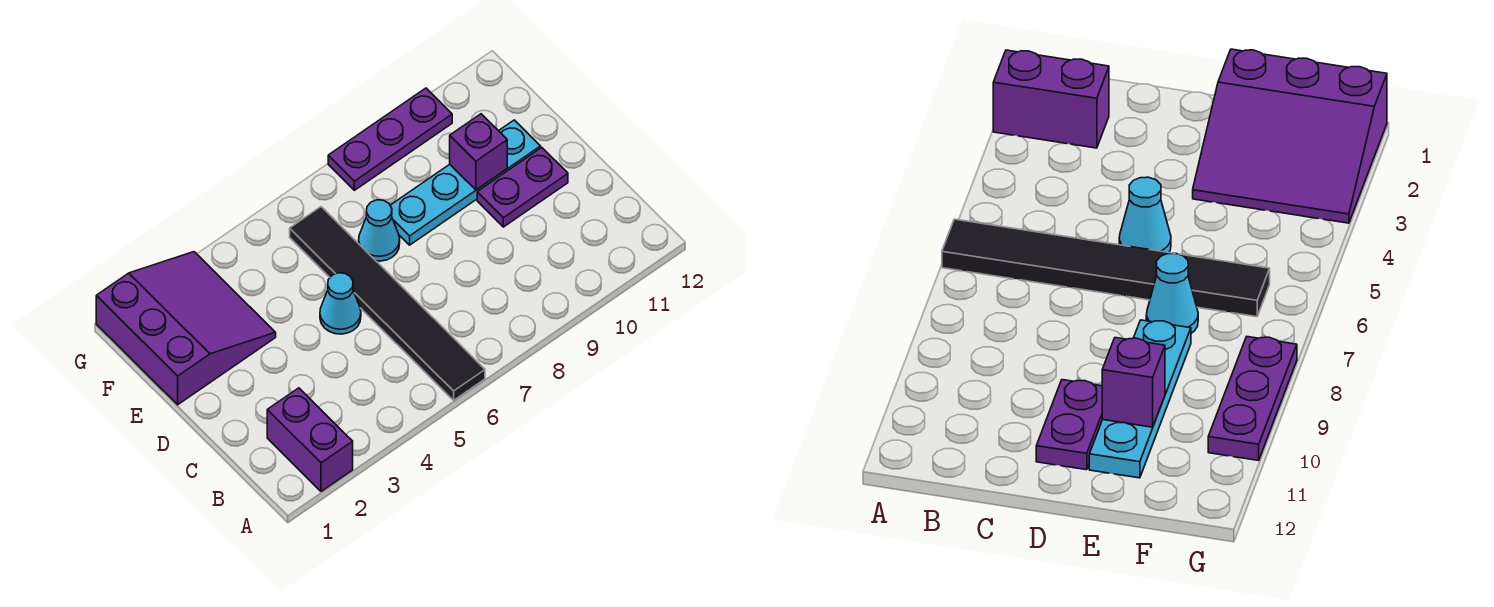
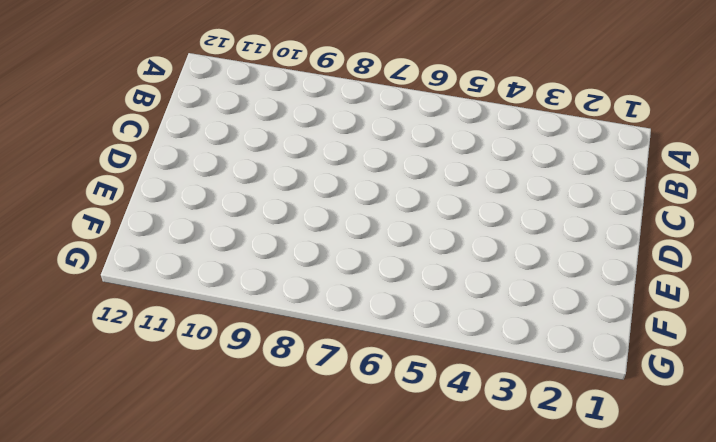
none -> purple 1x2 brick [267,388,353,491]
none -> black 1x6 tile [290,207,485,400]

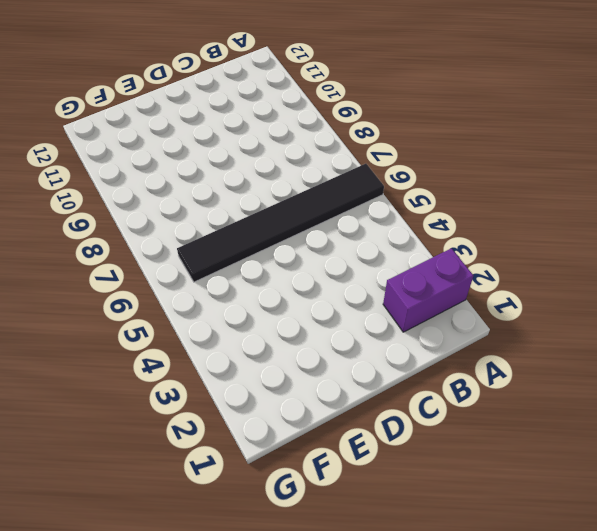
none -> cyan 1x1 cone [320,273,361,334]
none -> purple 1x2 plate [477,148,568,227]

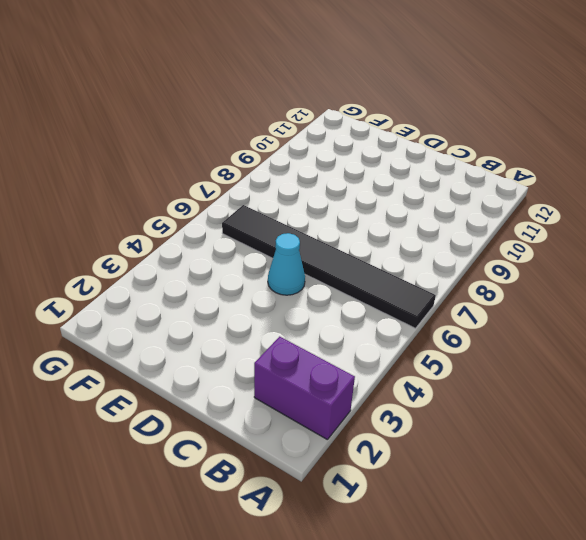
none -> purple 1x2 plate [477,148,568,227]
none -> purple 3x3 slope [96,252,276,405]

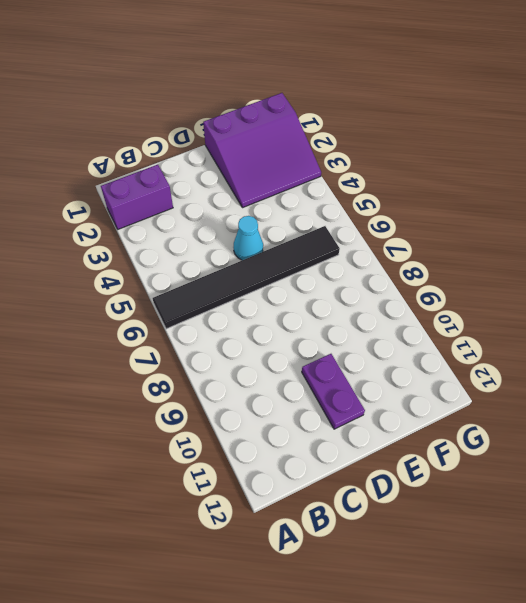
none -> cyan 1x1 cone [359,200,400,261]
none -> cyan 1x4 plate [390,120,541,245]

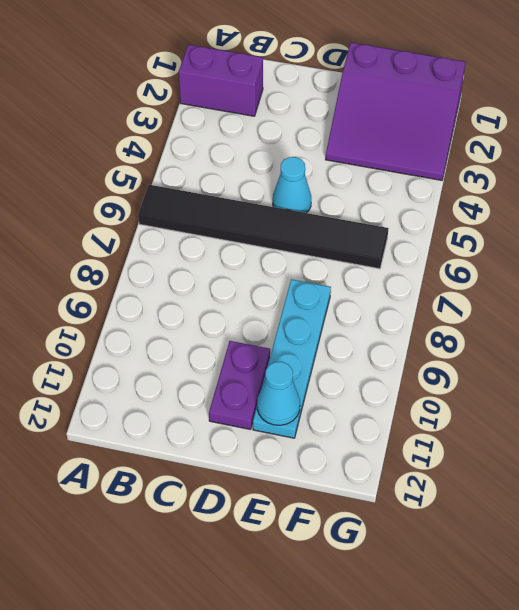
cyan 1x1 cone [257,362,300,425] -> cyan 1x1 cone moved to [359,200,400,261]
none -> purple 1x3 plate [328,88,452,190]
none -> purple 1x1 brick [450,114,507,190]

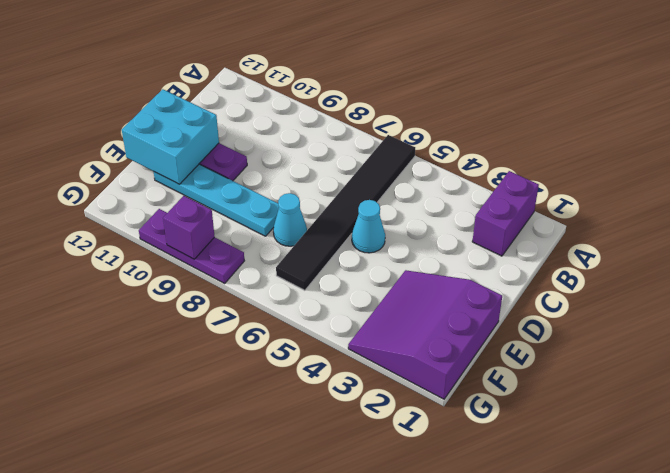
cyan 2x2 brick [122,89,219,184] -> none
purple 1x1 brick [163,196,215,259] -> purple 1x1 brick moved to [450,114,507,190]

